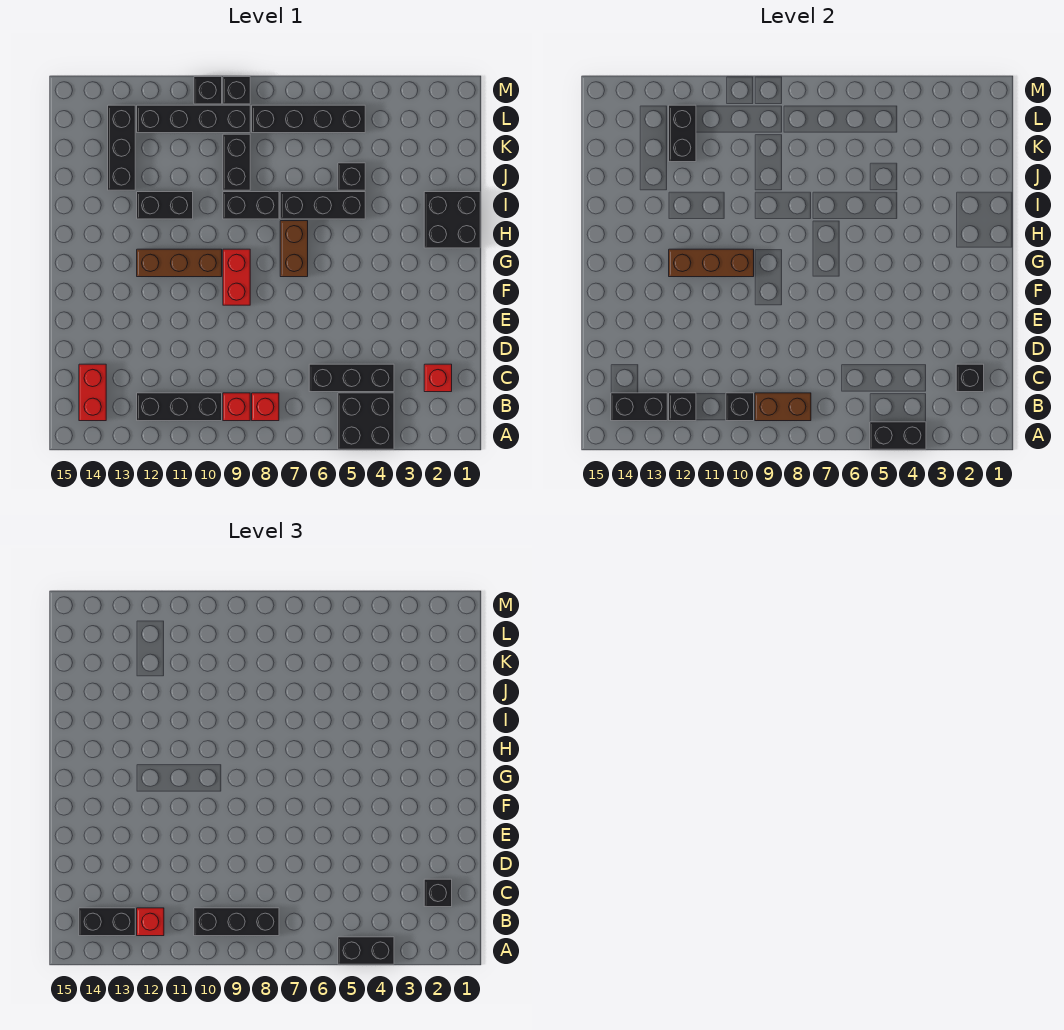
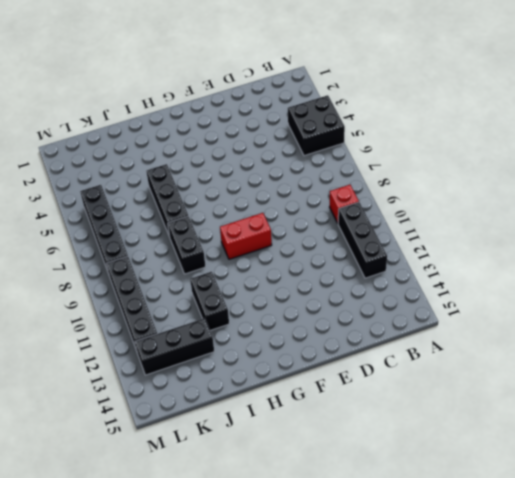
none -> red 1x1 brick [252,393,279,421]
none -> red 1x2 brick [79,364,106,421]
none -> red 1x1 brick [424,364,452,392]
none -> black 1x3 brick [309,364,394,392]

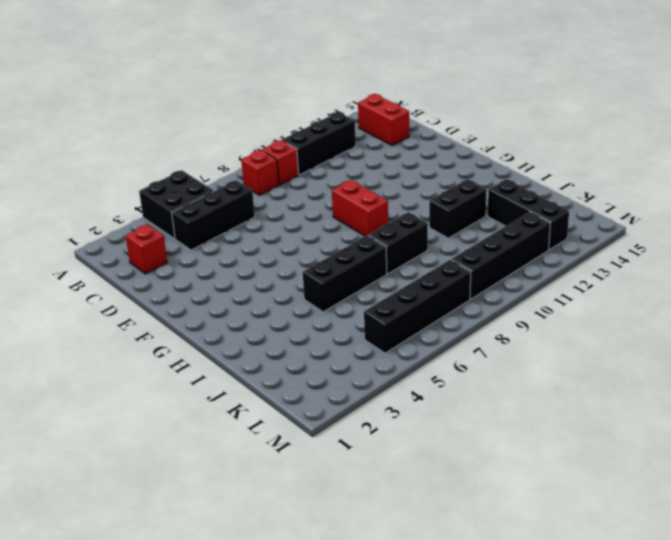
none -> brown 1x2 brick [280,221,308,277]
none -> brown 1x3 brick [137,249,222,277]
none -> black 2x2 brick [424,192,480,248]
none -> black 1x1 brick [338,163,365,190]

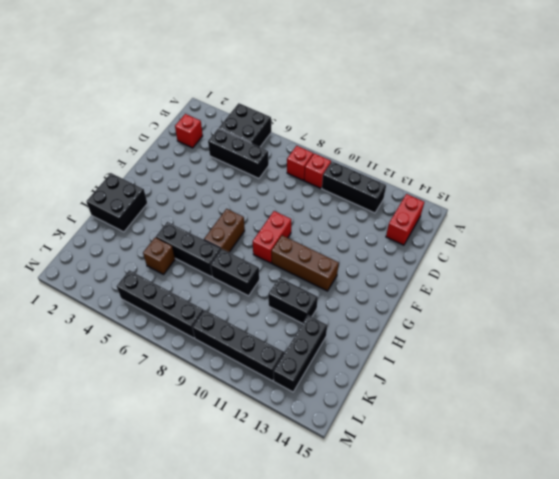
brown 1x1 brick [143,237,175,274] -> black 1x1 brick [338,163,365,190]
none -> black 1x2 brick [223,134,250,190]
none -> black 1x1 brick [223,77,250,104]
none -> black 1x1 brick [194,77,222,104]
none -> black 1x2 brick [870,422,926,449]

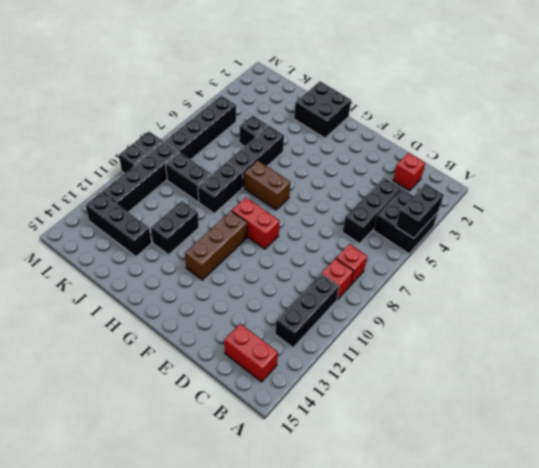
none -> brown 1x2 brick [755,393,811,421]
none -> black 1x1 brick [726,393,754,421]
none -> black 1x1 brick [669,393,696,421]
none -> black 1x2 brick [611,393,667,421]

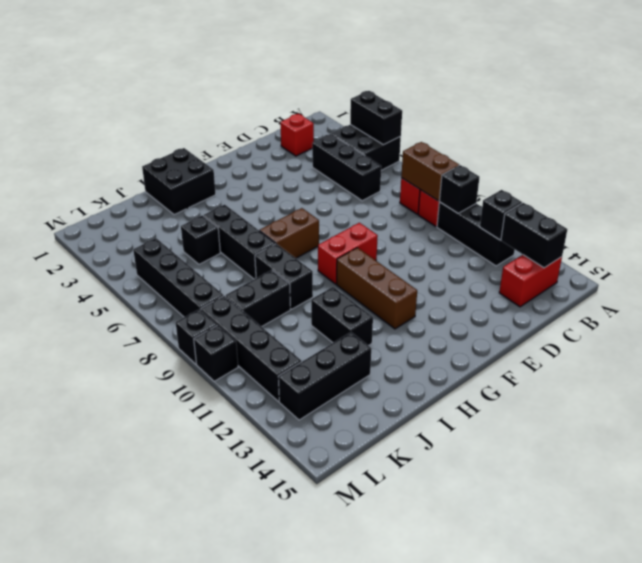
none -> black 1x1 brick [956,364,984,392]
none -> brown 1x3 brick [669,249,754,277]
none -> black 1x2 brick [669,105,696,162]
none -> black 1x2 brick [338,937,394,964]

